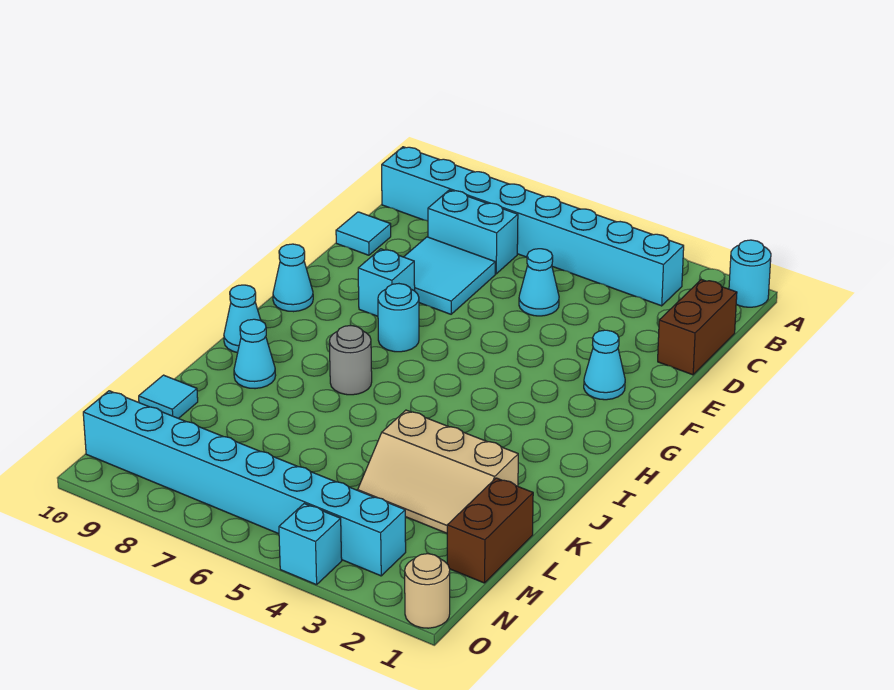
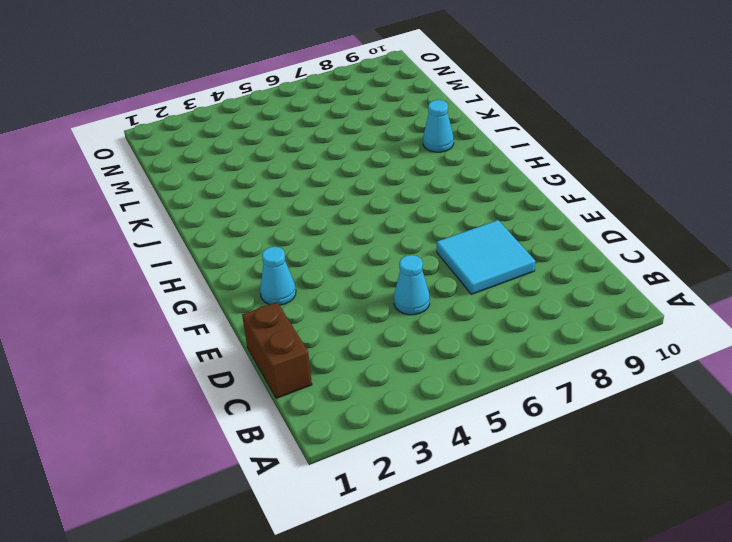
none -> cyan 1x1 round brick [729,240,771,307]
none -> cyan 1x8 brick [382,147,684,306]
none -> cyan 1x2 brick [428,190,518,274]

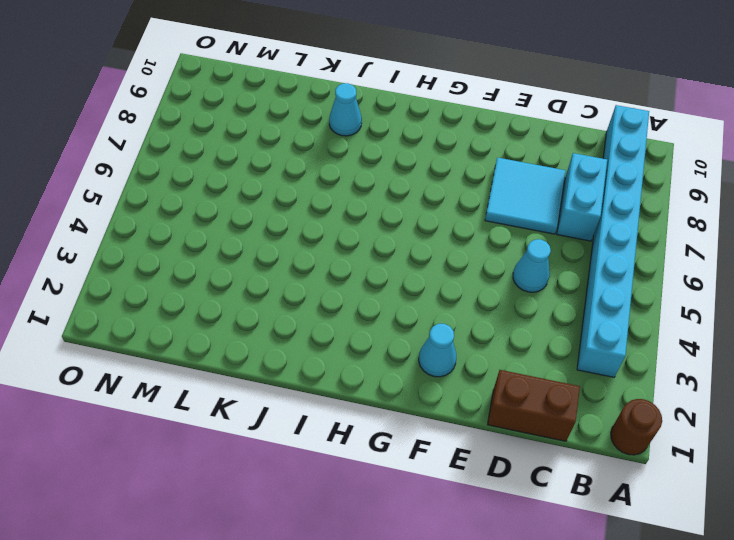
brown 1x1 round brick [611,399,662,455] -> cyan 1x1 round brick [729,240,771,307]
none -> cyan 1x1 tile [336,212,391,255]
none -> cyan 1x1 brick [358,249,415,316]
none -> cyan 1x1 round brick [378,284,419,352]

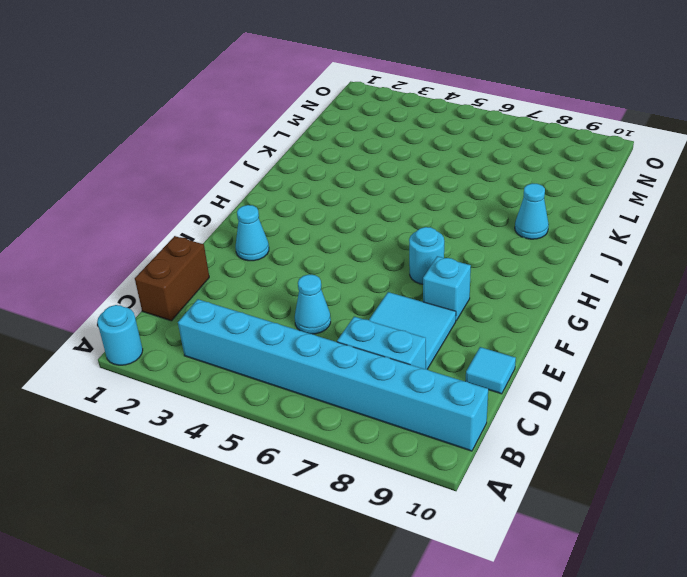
none -> cyan 1x1 cone [273,244,313,312]
none -> grey 1x1 round brick [329,326,372,395]
none -> cyan 1x1 cone [224,285,260,353]

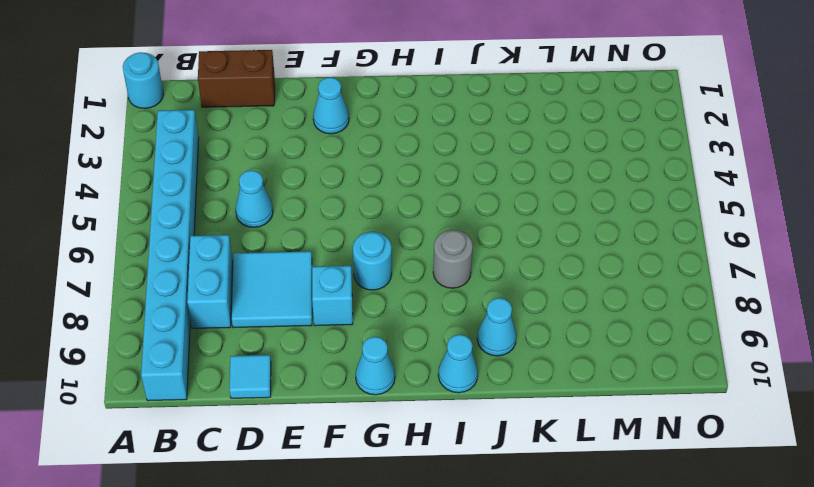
none -> tan 2x3 slope [358,410,518,533]
none -> brown 1x2 brick [447,478,533,583]
none -> cyan 1x1 tile [139,375,198,419]

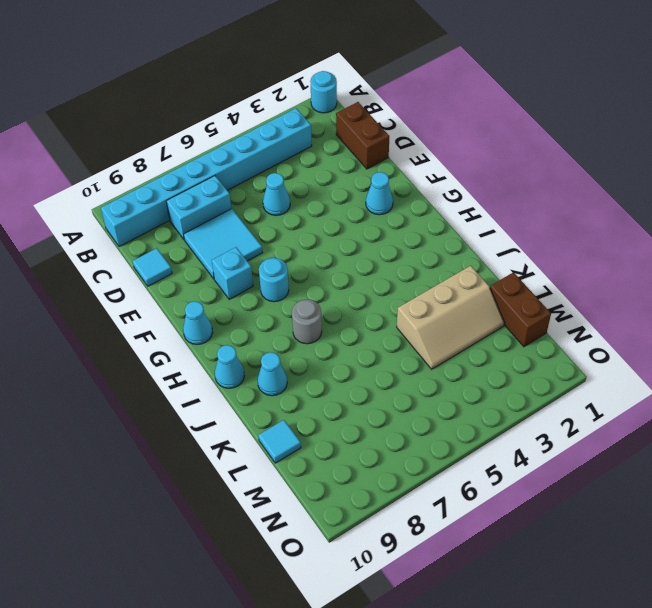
none -> cyan 1x8 brick [83,391,406,576]
none -> tan 1x1 round brick [405,554,450,628]
none -> cyan 1x1 brick [279,504,342,585]

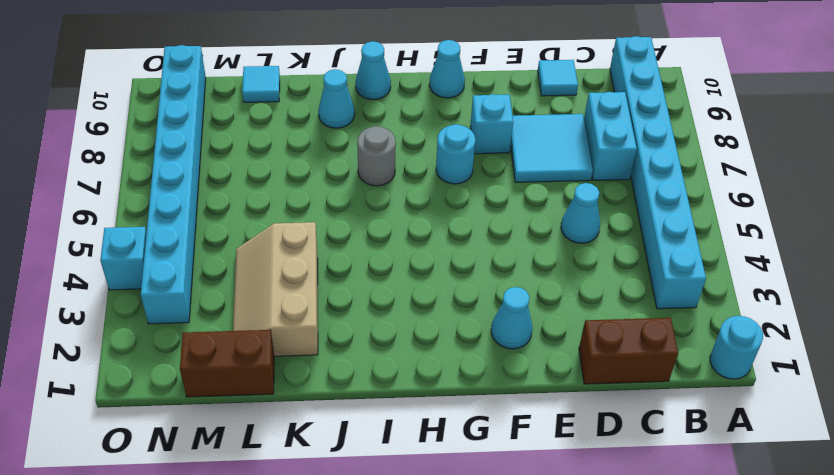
none -> tan 1x1 round brick [405,554,450,628]

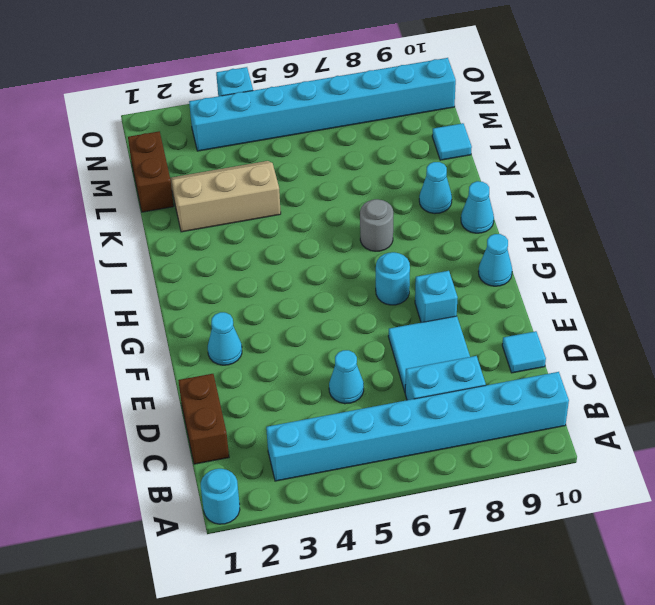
none -> tan 1x1 round brick [405,554,450,628]

